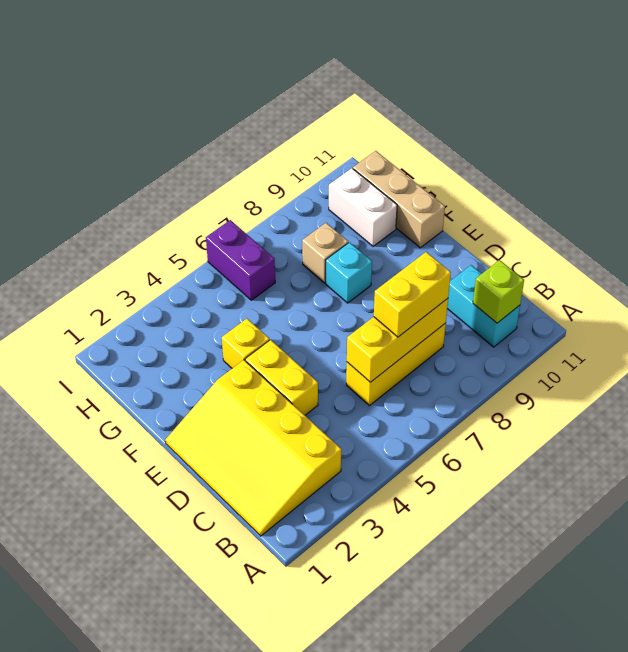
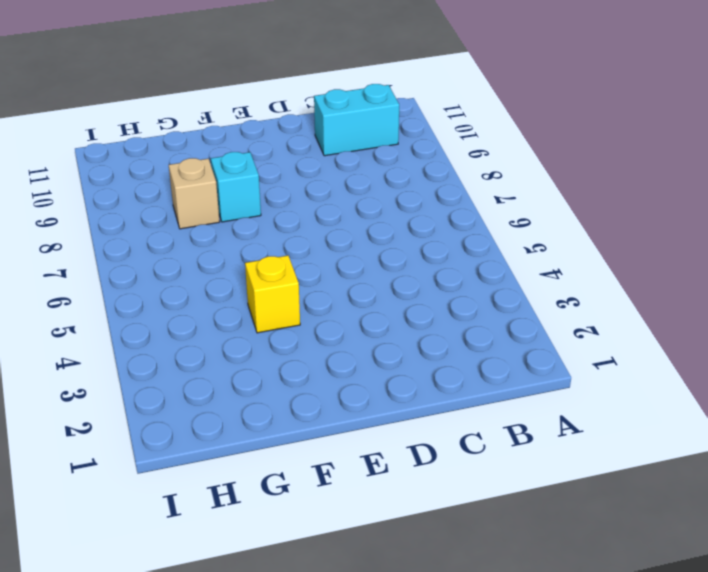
none -> yellow 3x4 slope [165,360,341,536]
none -> yellow 1x3 brick [346,323,446,406]
none -> yellow 1x2 brick [245,340,318,415]

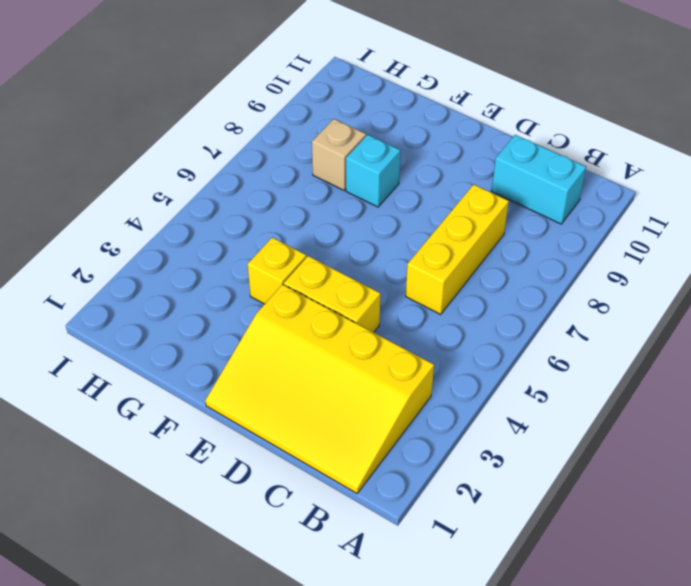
none -> tan 1x3 brick [353,151,445,248]
none -> white 1x2 brick [329,168,397,246]
none -> purple 1x2 brick [206,220,275,300]

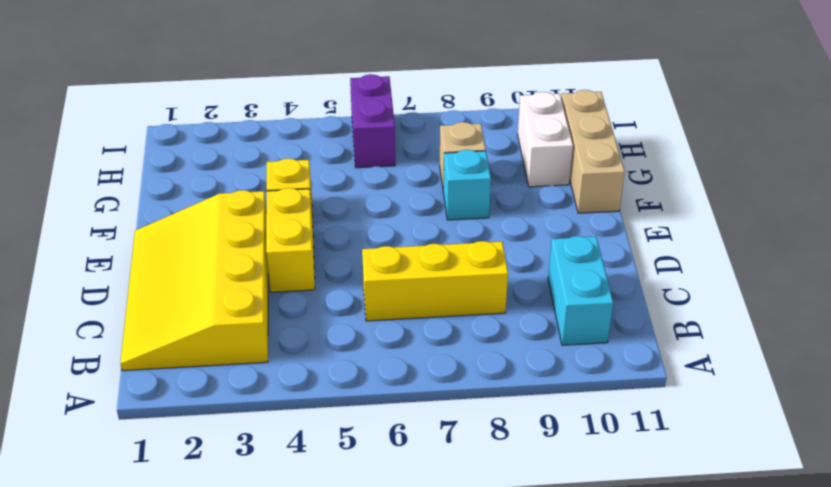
none -> lime 1x1 brick [473,260,524,323]
none -> yellow 1x3 brick [347,299,448,382]
none -> yellow 1x2 brick [374,252,451,337]

